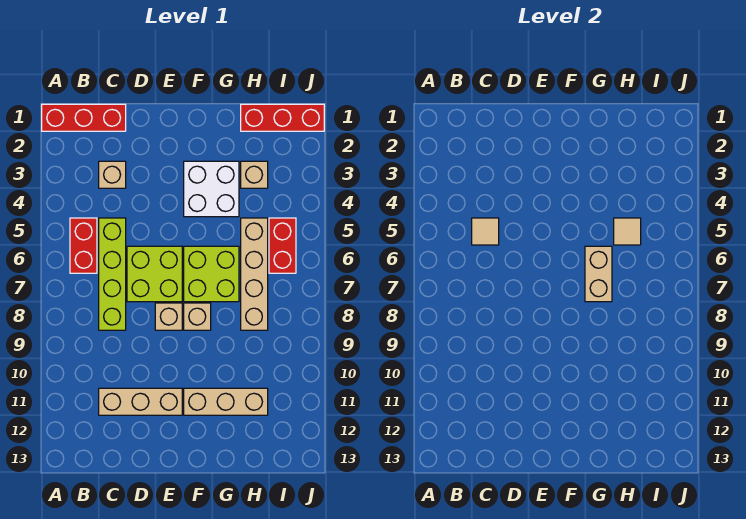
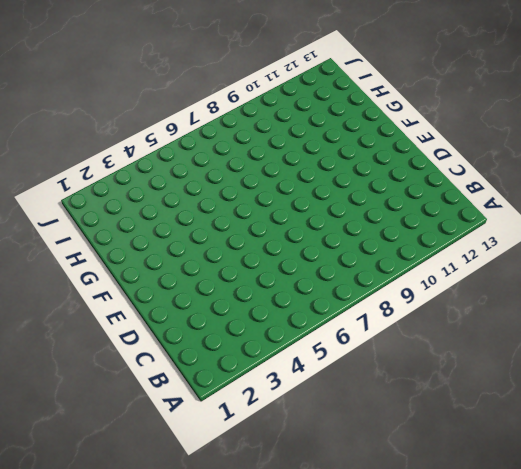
none -> red 1x3 brick [42,104,126,131]
none -> red 1x2 brick [70,218,97,273]
none -> tan 1x1 brick [99,161,126,188]

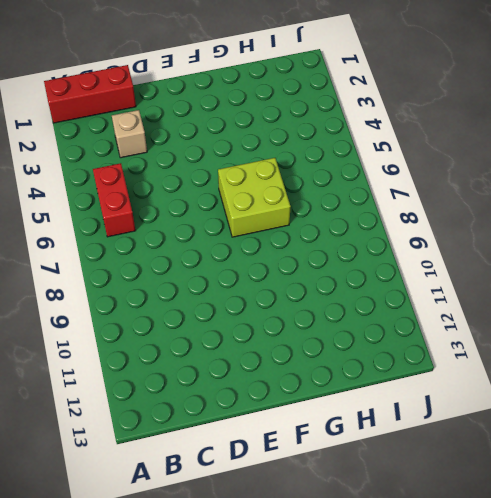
none -> lime 1x4 brick [99,218,126,330]
none -> tan 1x3 brick [99,388,182,415]
none -> lime 2x2 brick [127,246,182,302]

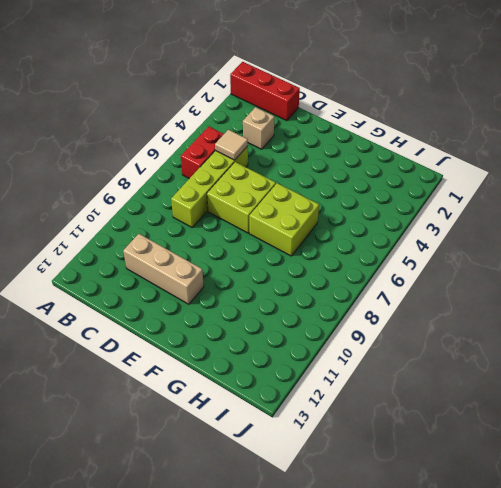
none -> tan 1x1 brick [155,303,182,330]
none -> white 2x2 brick [184,161,239,217]
none -> tan 1x1 brick [184,303,211,330]

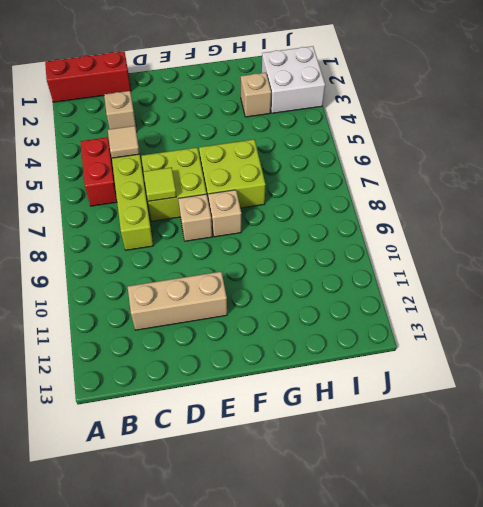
lime 1x1 tile [143,167,176,201] -> none
white 2x2 brick [262,46,325,113] -> white 2x2 brick moved to [184,161,239,217]
none -> tan 1x3 brick [184,388,268,415]
none -> red 1x3 brick [241,104,324,131]
none -> tan 1x4 brick [241,218,268,330]

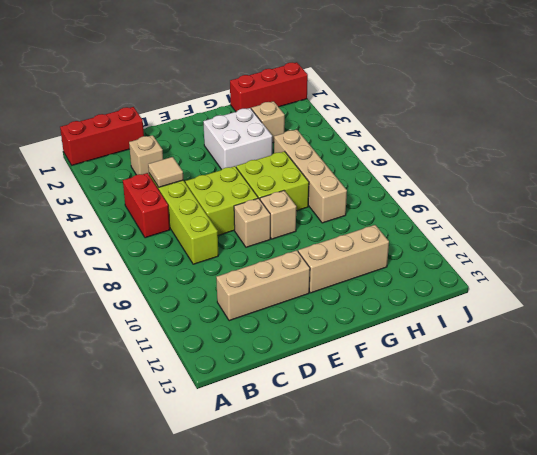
none -> red 1x2 brick [269,218,296,273]
none -> tan 1x2 brick [585,246,612,302]
none -> tan 1x1 tile [614,218,641,245]

